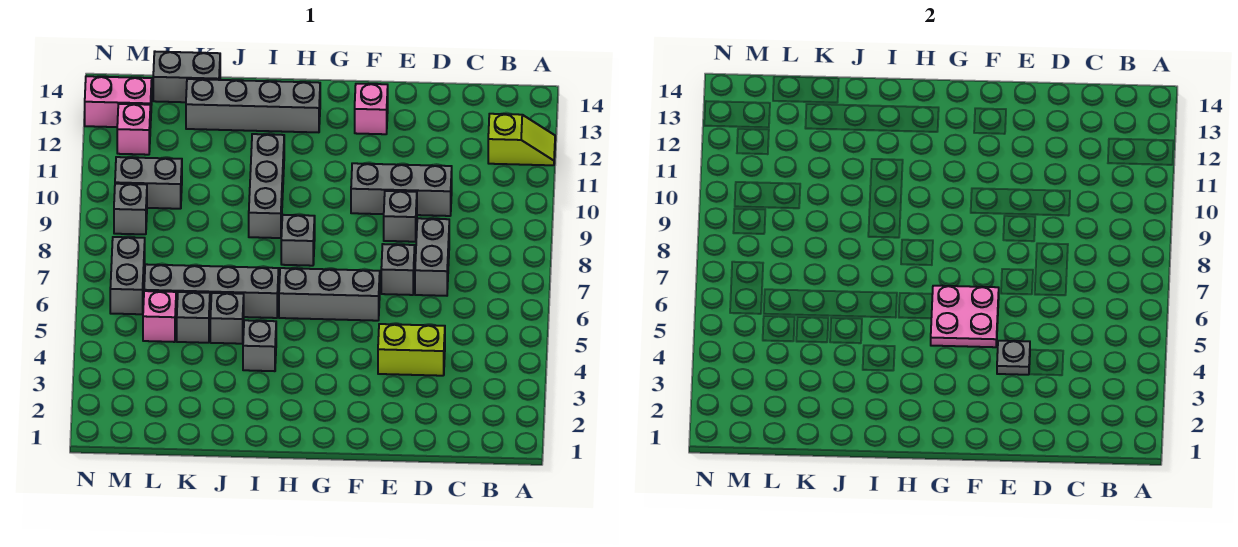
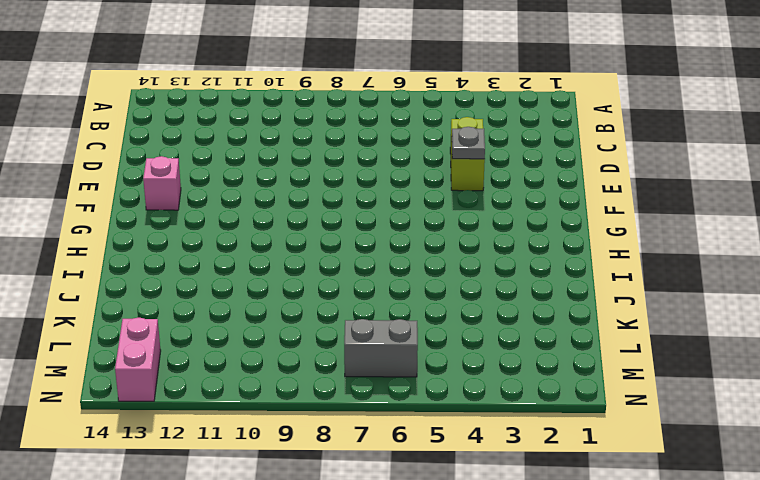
none -> lime 1x2 slope [488,114,555,165]
none -> grey 1x2 brick [415,218,449,296]
none -> grey 1x3 brick [351,163,452,216]

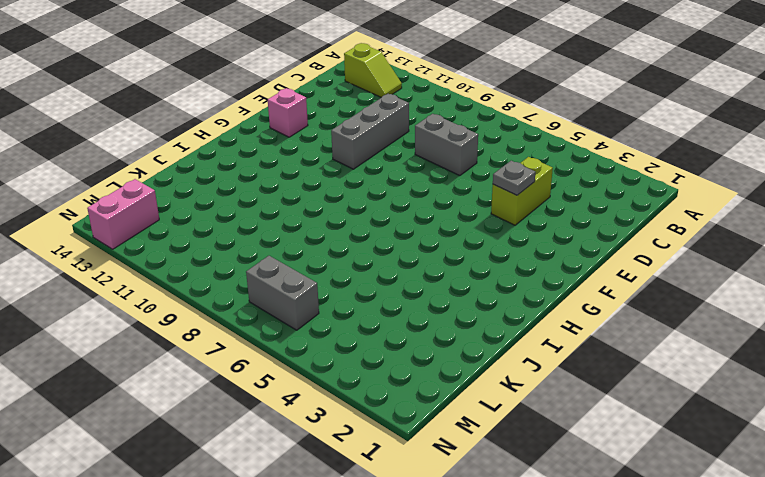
lime 1x2 slope [344,43,402,97] -> lime 1x2 slope turned to [488,114,555,165]
none -> grey 1x1 brick [381,244,415,295]
none -> grey 1x1 brick [384,191,417,242]
none -> grey 1x3 brick [279,268,380,321]

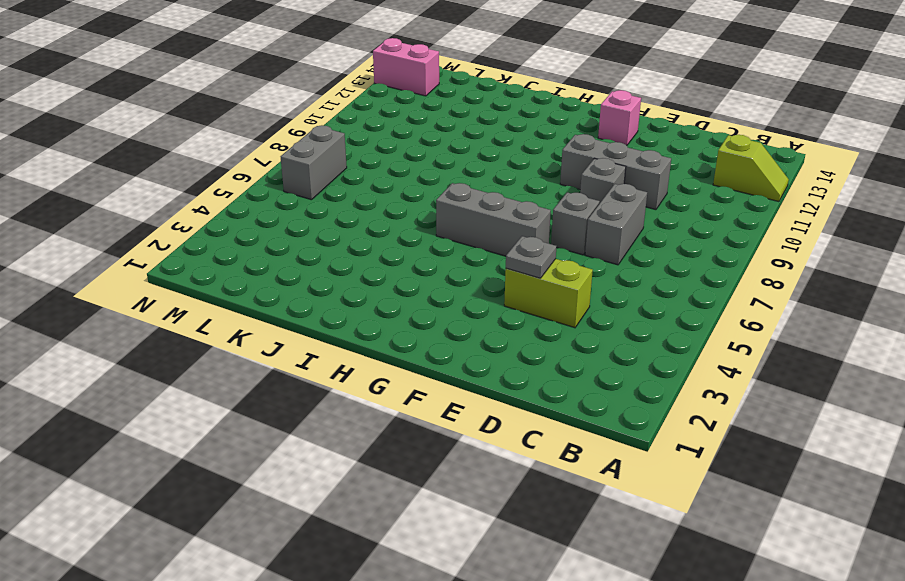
none -> grey 1x1 brick [281,215,315,266]
none -> grey 1x4 brick [186,79,320,132]
none -> grey 1x1 brick [243,320,276,371]

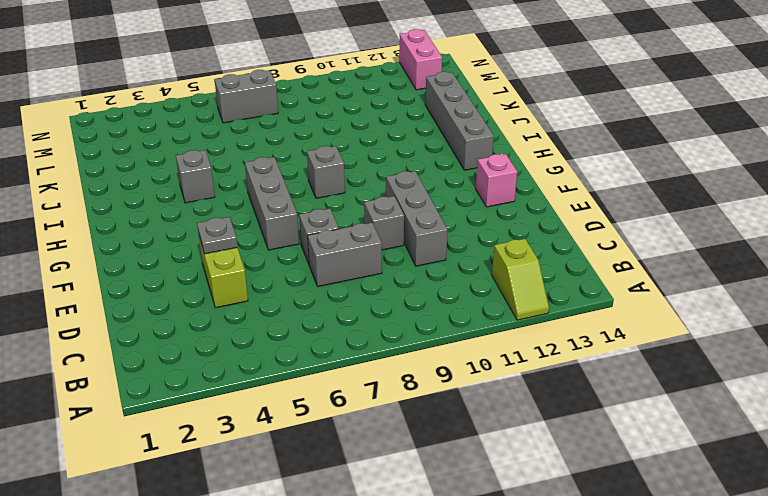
none -> grey 1x4 brick [144,264,279,318]
none -> grey 1x3 brick [249,134,284,238]
none -> grey 1x1 brick [210,293,244,344]

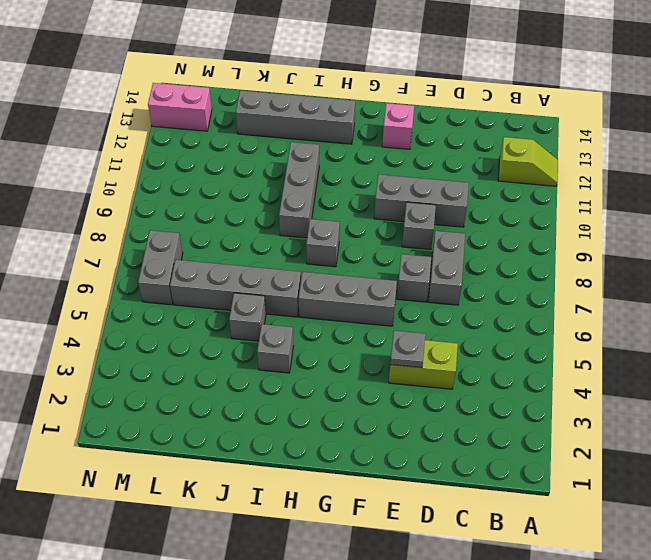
none -> grey 1x1 brick [177,292,210,343]
none -> grey 1x2 brick [153,52,220,102]
none -> pink 1x1 brick [143,291,177,342]

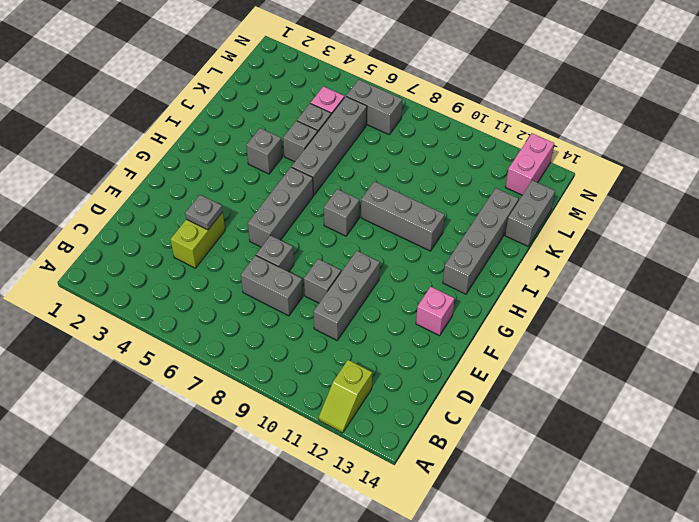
none -> grey 1x2 brick [115,157,182,209]
none -> grey 1x1 brick [114,184,147,234]
none -> pink 1x1 brick [117,104,150,155]

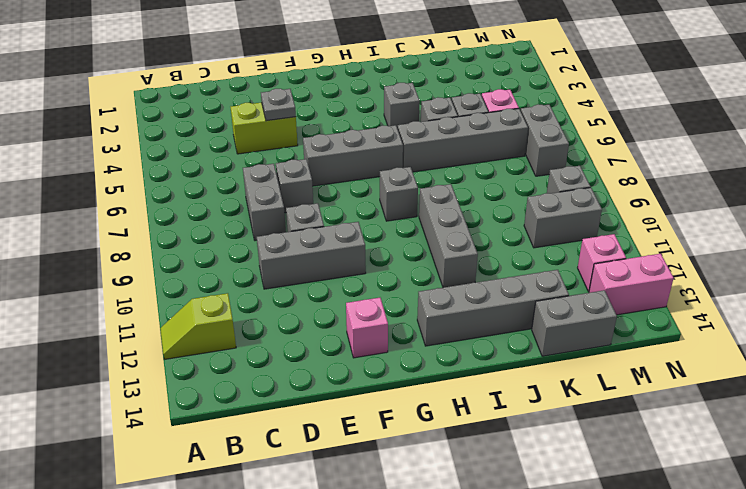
none -> pink 2x2 plate [931,286,999,347]

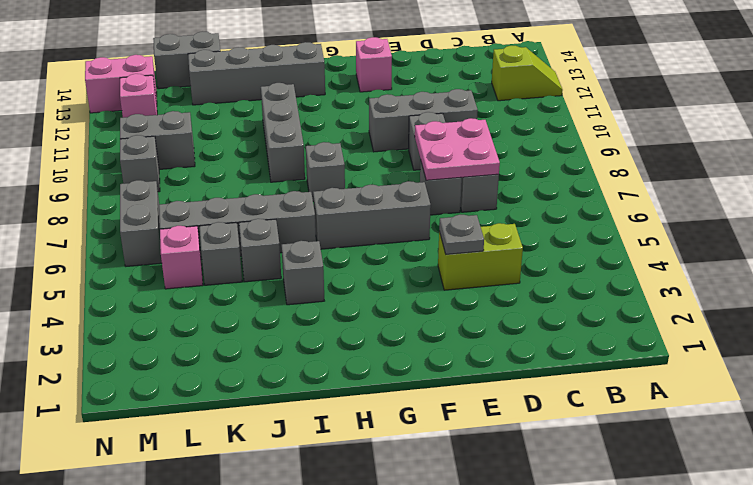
pink 2x2 plate [415,118,500,180] -> pink 2x2 plate moved to [931,286,999,347]

